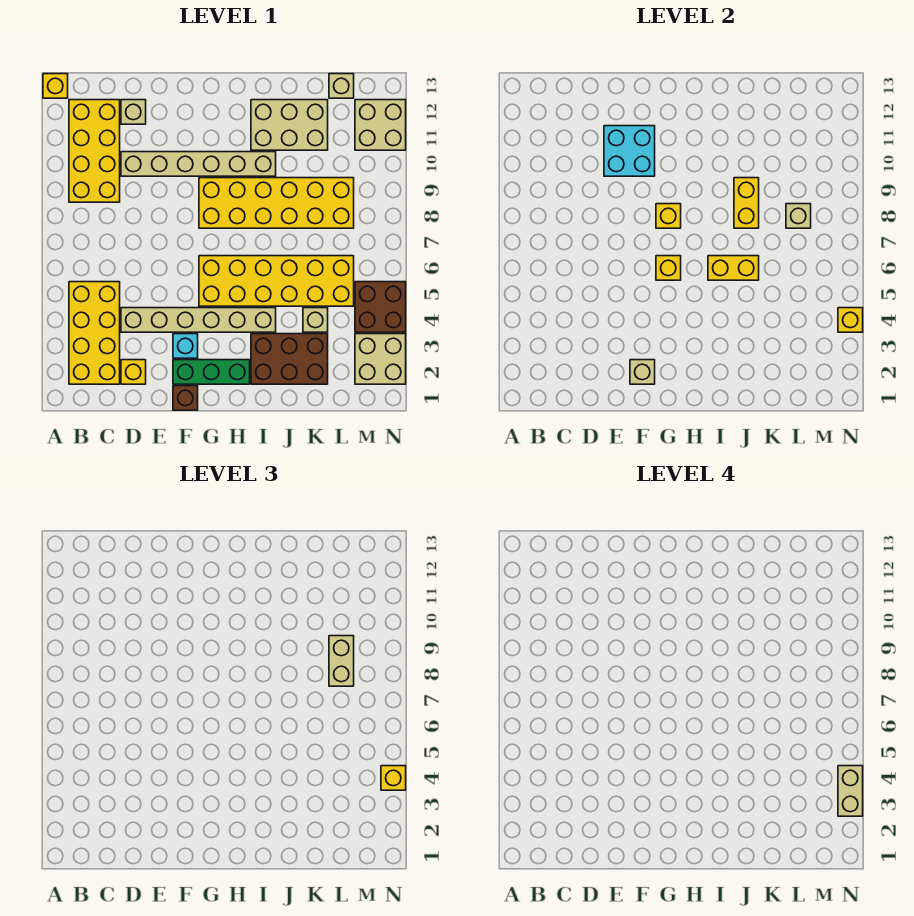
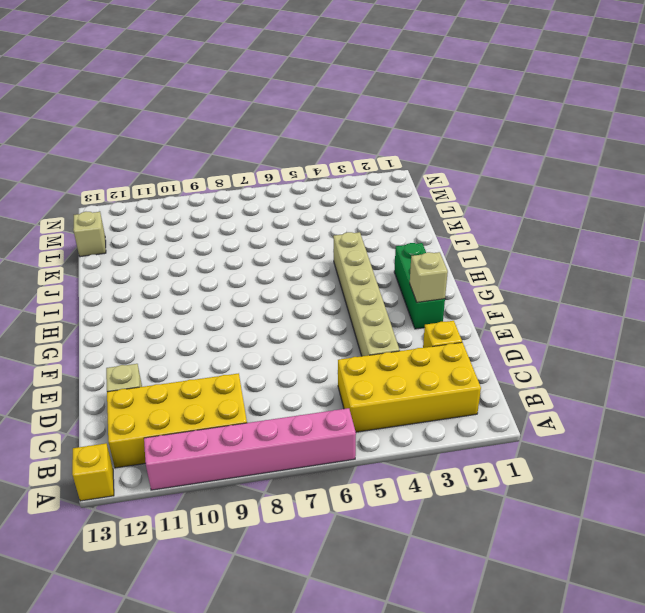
pink 1x6 brick [144,408,356,490] -> none
none -> tan 1x6 brick [121,152,276,176]
none -> brown 1x1 brick [173,386,198,410]
none -> cyan 1x1 brick [173,334,198,358]
none -> yellow 2x6 brick [199,256,354,306]

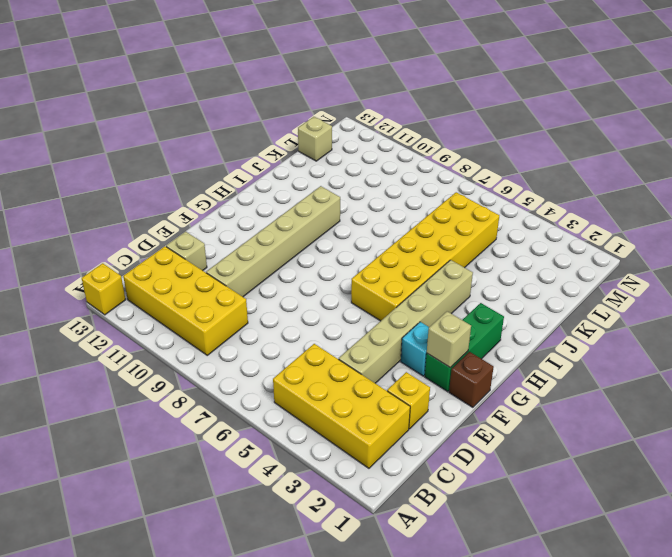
none -> yellow 2x6 brick [199,178,354,228]
none -> brown 2x3 brick [251,334,328,384]
none -> tan 2x3 brick [251,100,328,150]
none -> tan 1x1 brick [303,308,328,332]

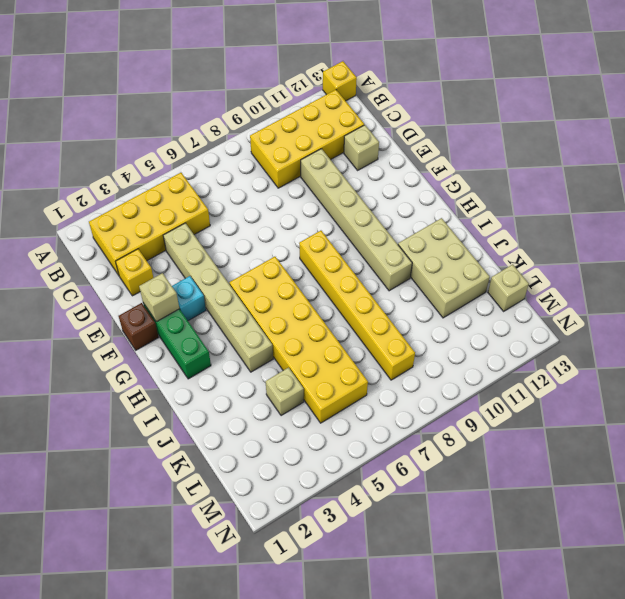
yellow 1x6 brick [299,231,415,380] -> yellow 2x6 brick [199,178,354,228]
none -> brown 2x3 brick [251,334,328,384]
none -> tan 2x2 brick [355,334,406,384]
none -> brown 2x2 brick [355,282,406,332]
none -> tan 2x2 brick [355,100,406,150]

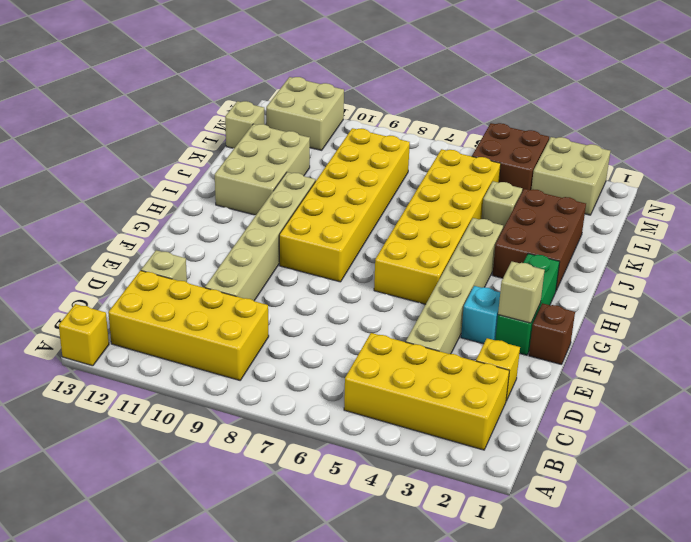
none -> cyan 2x2 brick [604,126,655,176]
none -> yellow 1x1 brick [656,256,681,280]
none -> yellow 1x1 brick [656,204,681,228]
none -> yellow 1x2 brick [708,256,759,280]

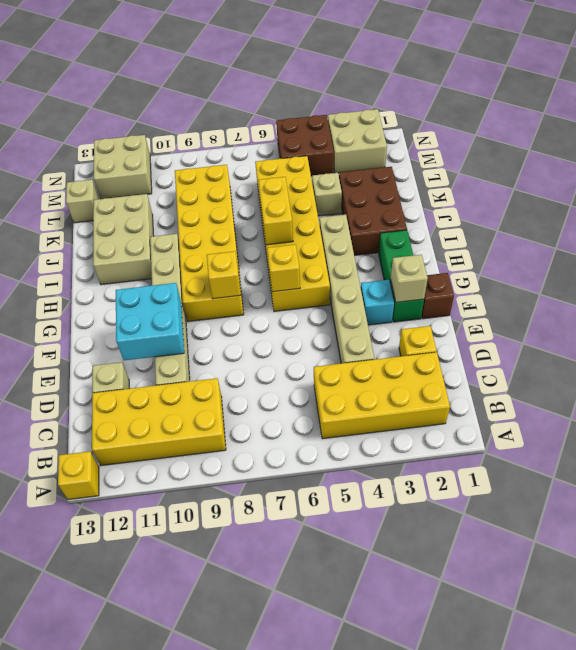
none -> yellow 1x2 brick [734,178,759,228]
none -> tan 1x1 brick [786,204,811,228]
none -> yellow 1x1 brick [838,308,863,332]
none -> tan 1x2 brick [329,636,354,686]

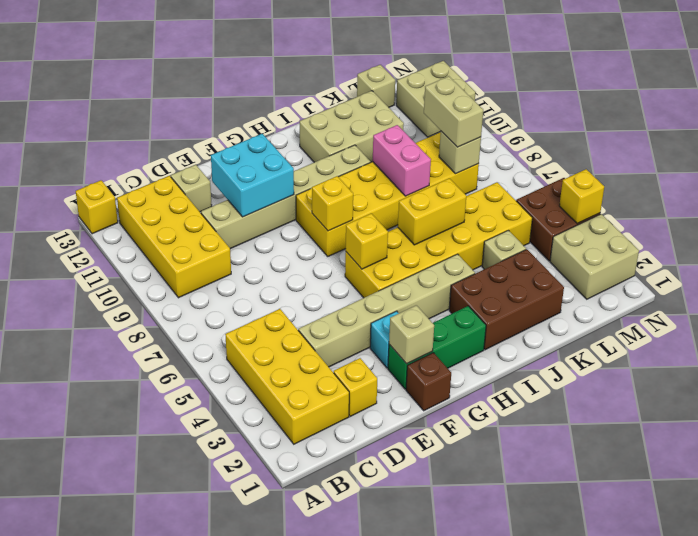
pink 1x2 brick [373,125,431,196] -> yellow 1x2 brick [734,178,759,228]
none -> yellow 1x1 brick [381,766,406,790]
none -> tan 1x2 brick [838,766,863,816]

